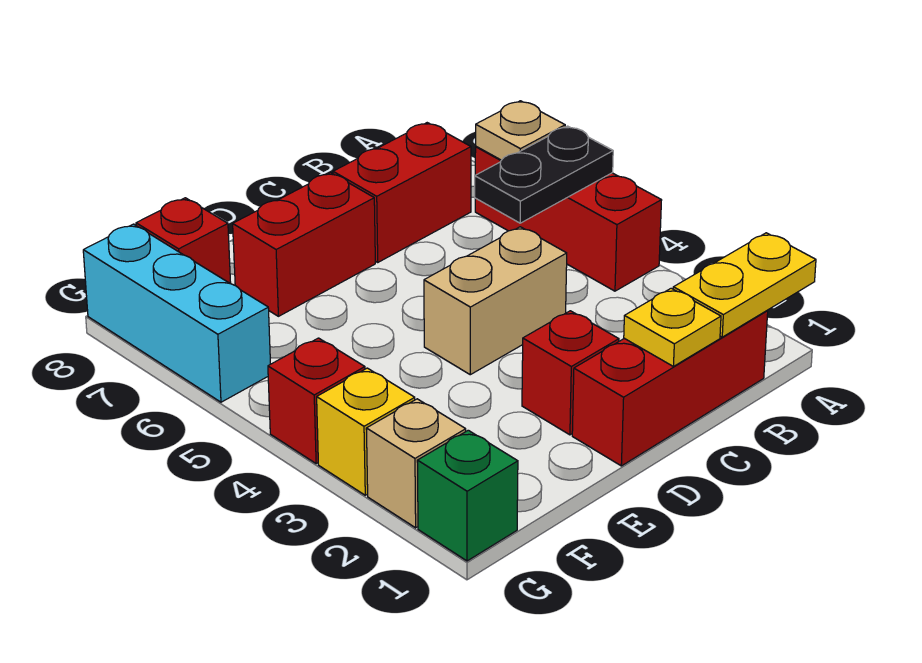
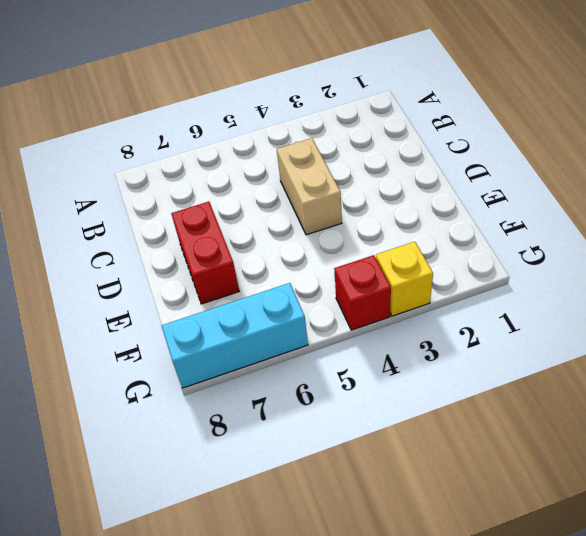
none -> red 1x3 brick [475,147,662,291]
none -> red 1x3 brick [572,311,768,466]
none -> red 1x2 brick [333,123,471,262]

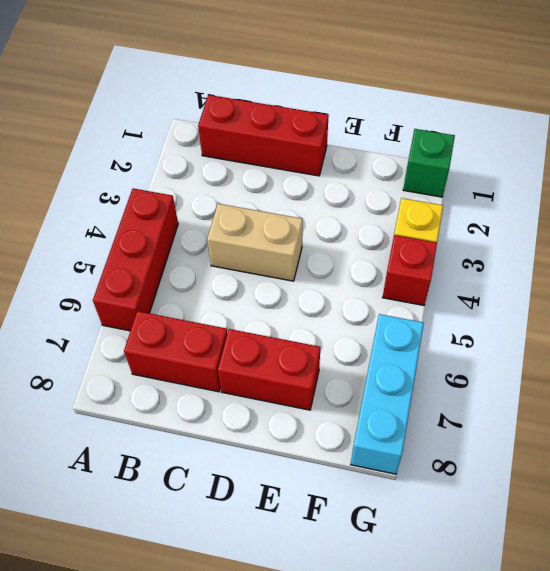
none -> red 1x1 brick [522,311,619,435]
none -> red 1x1 brick [136,198,231,284]
none -> tan 1x1 brick [366,399,466,528]

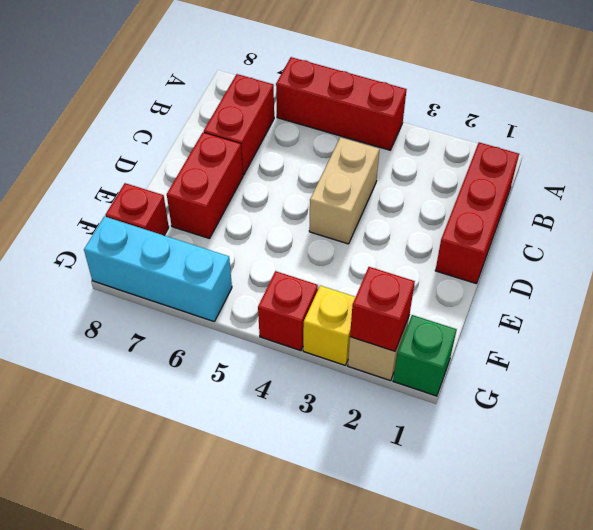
red 1x1 brick [350,267,415,351] -> red 1x1 brick moved to [522,311,619,435]
none -> yellow 1x2 plate [673,233,816,337]
none -> black 1x2 plate [475,126,613,223]
none -> tan 1x1 plate [476,101,565,160]

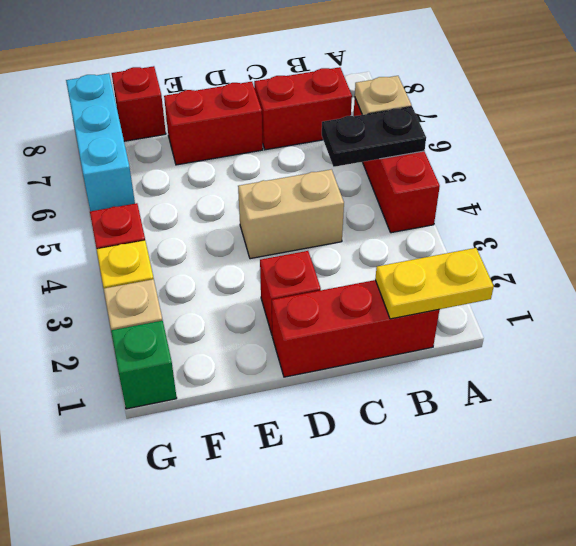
none -> yellow 1x1 plate [624,288,721,366]

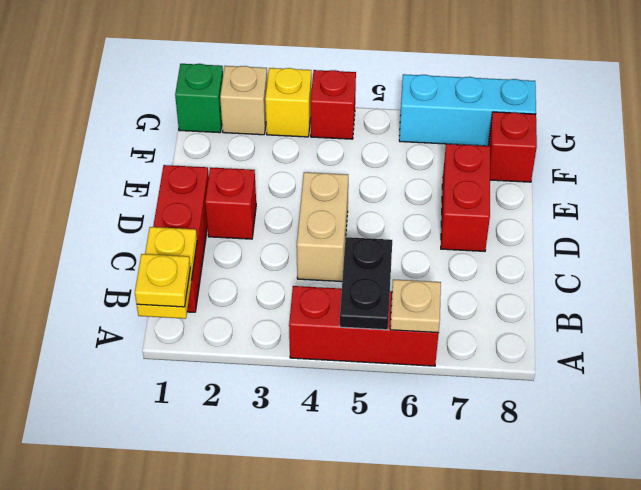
yellow 1x1 plate [135,254,190,307] -> yellow 1x1 plate moved to [624,288,721,366]
none -> red 1x2 brick [333,123,471,262]

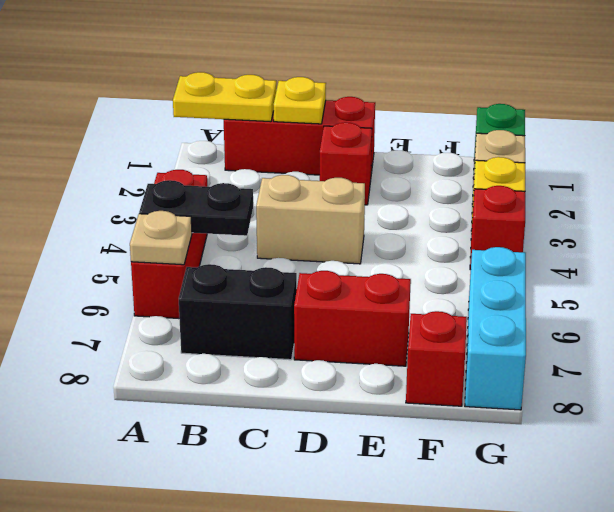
black 1x2 brick [179,264,297,360] -> red 1x2 brick [333,123,471,262]

